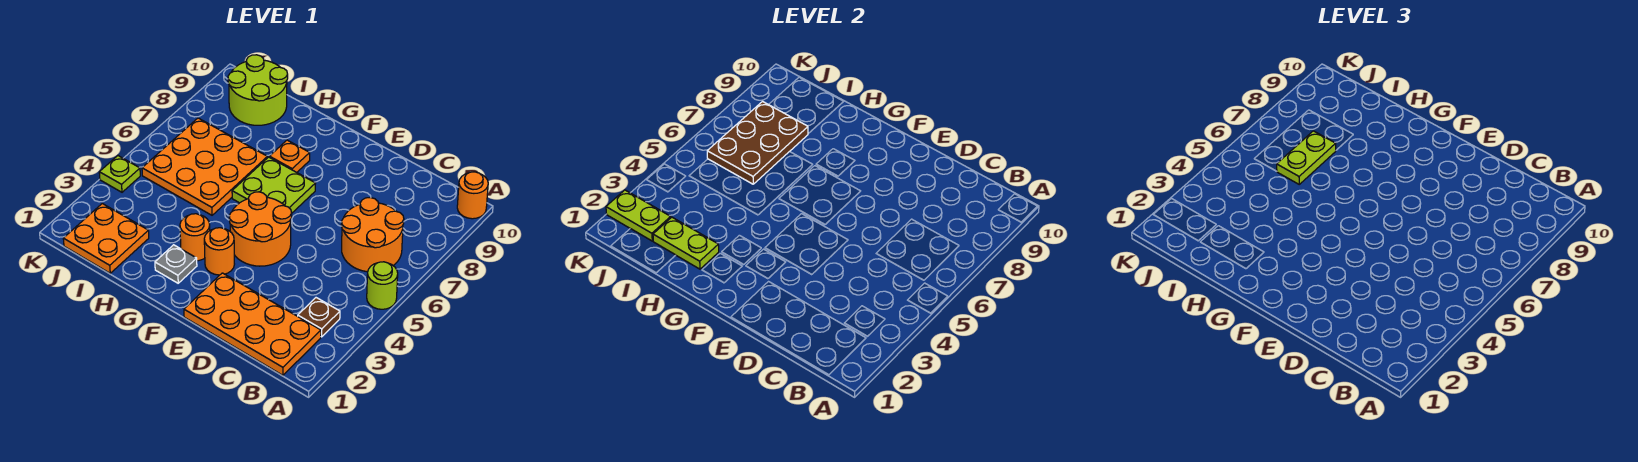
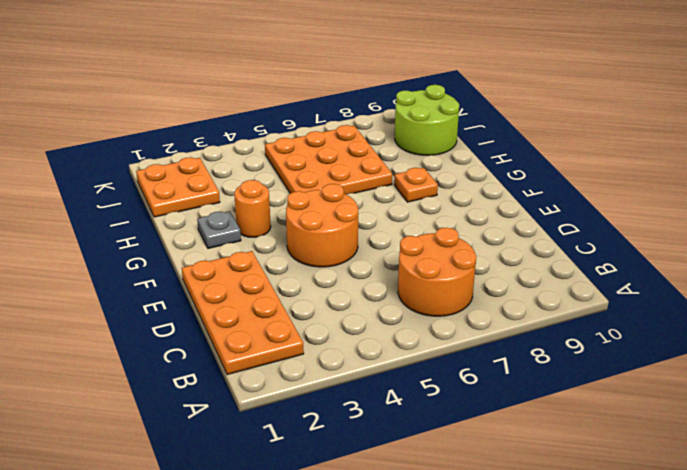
none -> lime 1x1 round brick [367,262,398,309]
none -> orange 1x1 round brick [457,172,488,219]
none -> brown 1x1 plate [298,298,340,337]

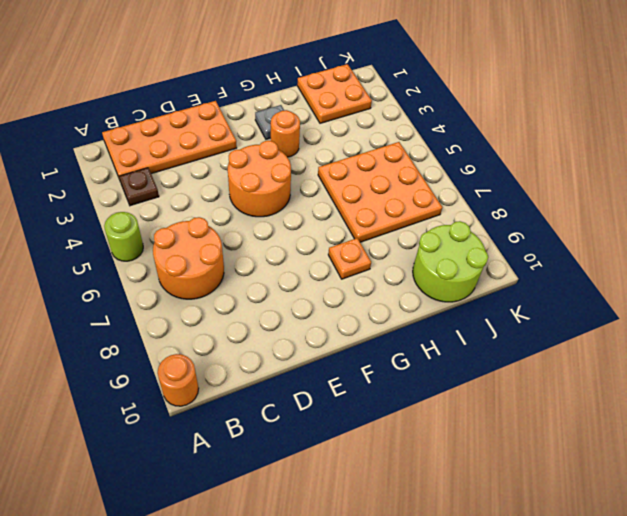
none -> orange 1x1 round brick [204,228,234,275]
none -> lime 2x2 plate [232,157,316,213]
none -> lime 1x1 plate [99,156,140,192]

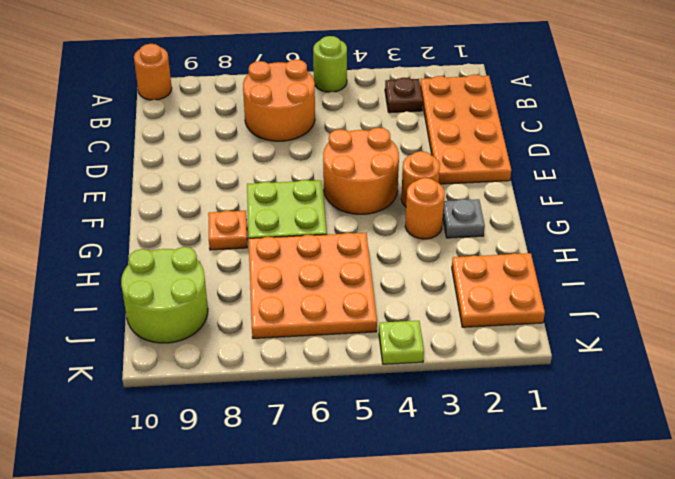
none -> lime 1x2 plate [653,217,719,269]
none -> brown 2x3 plate [707,102,808,184]
none -> lime 1x2 plate [606,190,671,241]

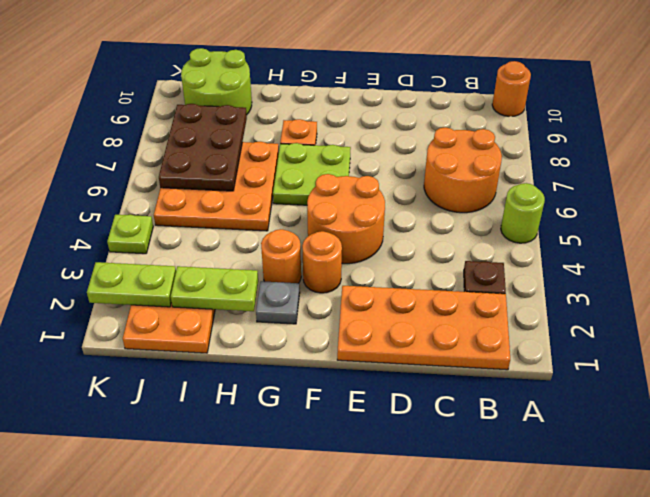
none -> lime 1x2 plate [1277,131,1336,184]

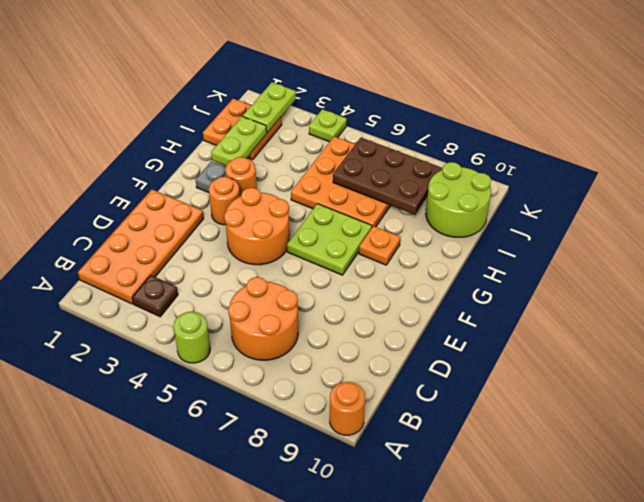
none -> lime 1x2 plate [1277,131,1336,184]

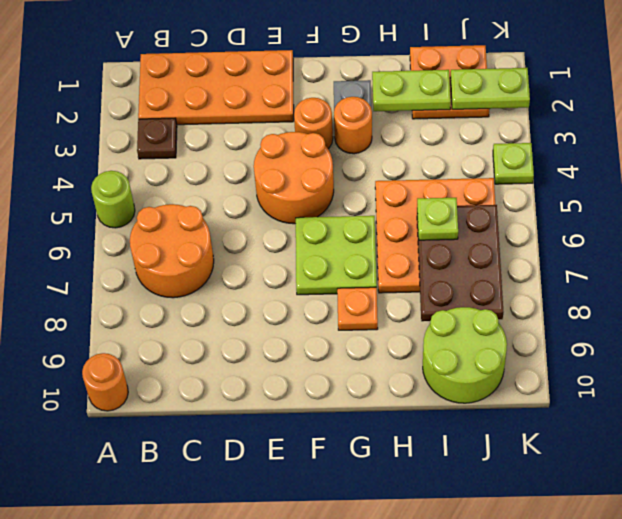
lime 1x1 plate [417,198,458,240] -> lime 1x2 plate [1277,131,1336,184]

